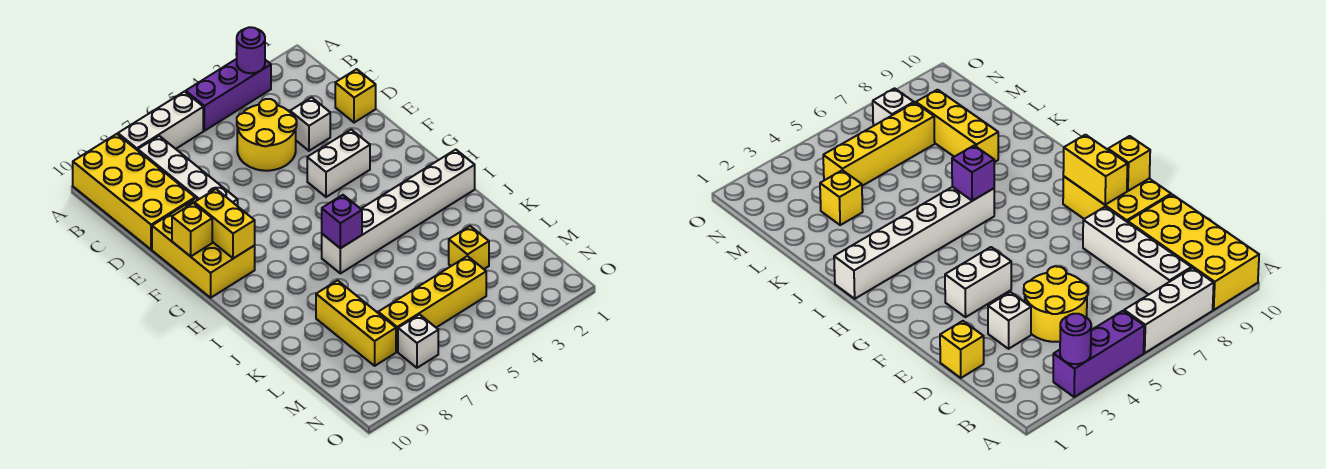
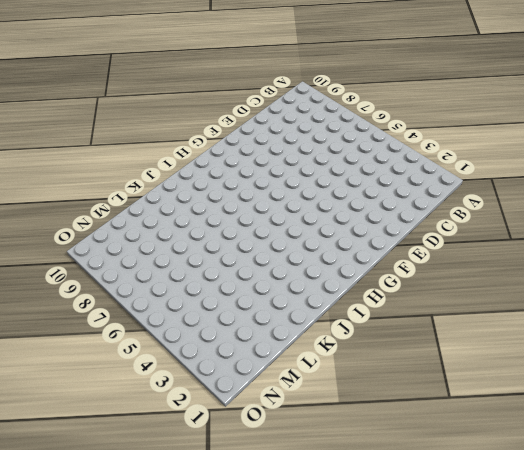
none -> purple 1x3 brick [186,59,271,131]
none -> white 1x3 brick [118,92,203,150]
none -> yellow 2x4 brick [73,134,195,250]

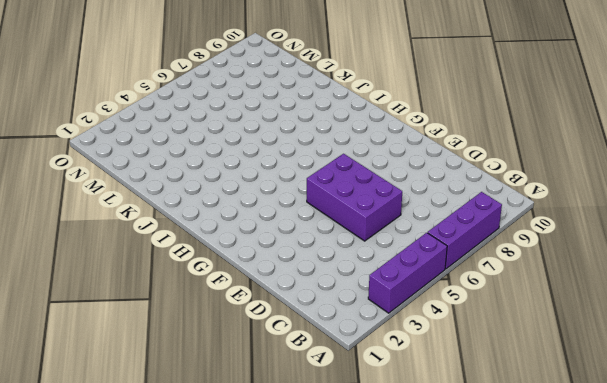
purple 1x3 brick [428,192,502,269] -> white 1x3 brick [118,92,203,150]
purple 2x3 brick [307,154,402,241] -> yellow 2x2 round brick [237,99,297,171]
none -> yellow 2x4 brick [73,134,195,250]
none -> white 1x4 brick [138,136,238,206]
none -> yellow 1x1 brick [335,69,376,123]

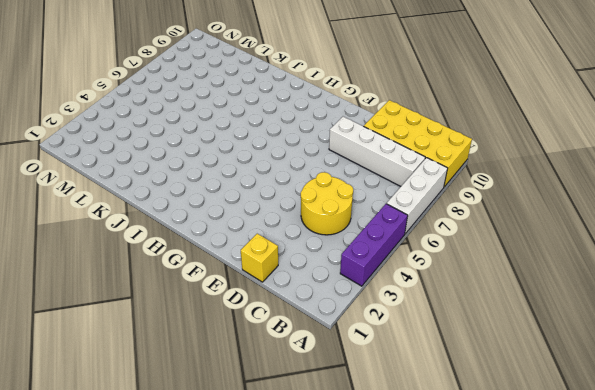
none -> white 1x1 brick [290,97,330,151]
none -> yellow 2x3 brick [152,198,255,298]
none -> white 1x2 brick [307,130,370,197]

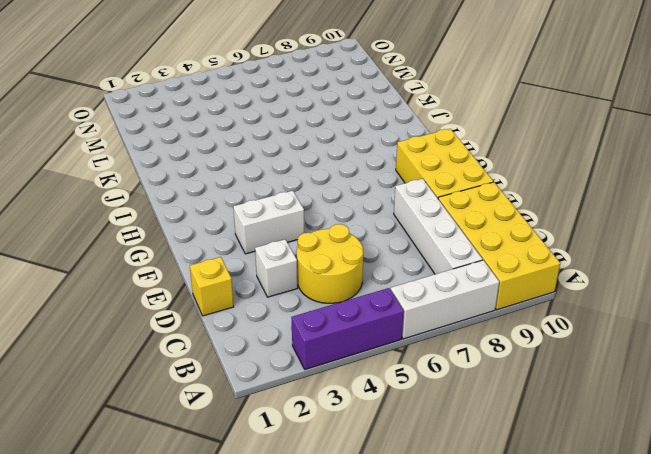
none -> white 1x6 brick [322,150,475,273]
none -> yellow 1x3 brick [316,280,396,366]
none -> yellow 1x1 brick [449,226,489,269]

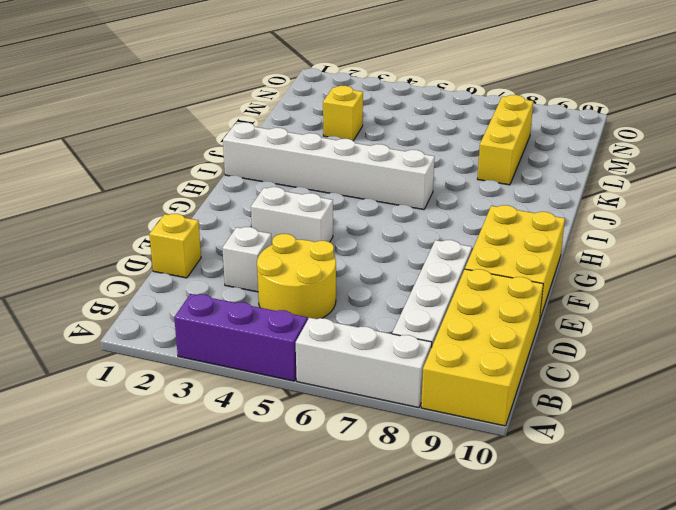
none -> yellow 1x4 brick [378,256,486,352]
none -> white 1x1 brick [398,315,438,368]
none -> purple 1x1 round brick [237,27,265,73]

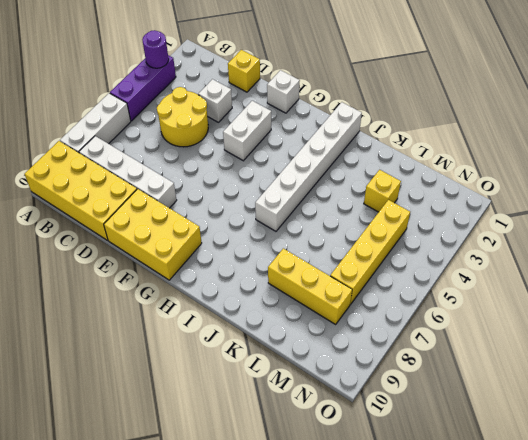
white 1x1 brick [267,70,300,113] -> white 1x1 brick moved to [398,315,438,368]
none -> yellow 1x2 brick [194,189,255,259]
none -> yellow 1x1 brick [172,203,212,256]
none -> purple 1x1 brick [322,195,362,248]

